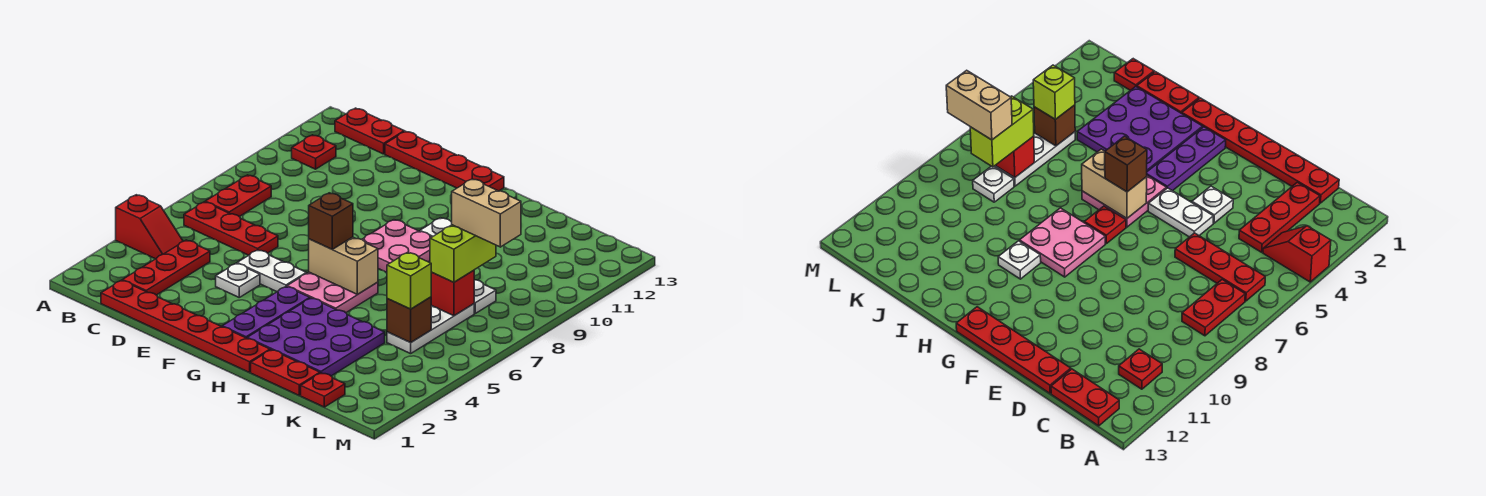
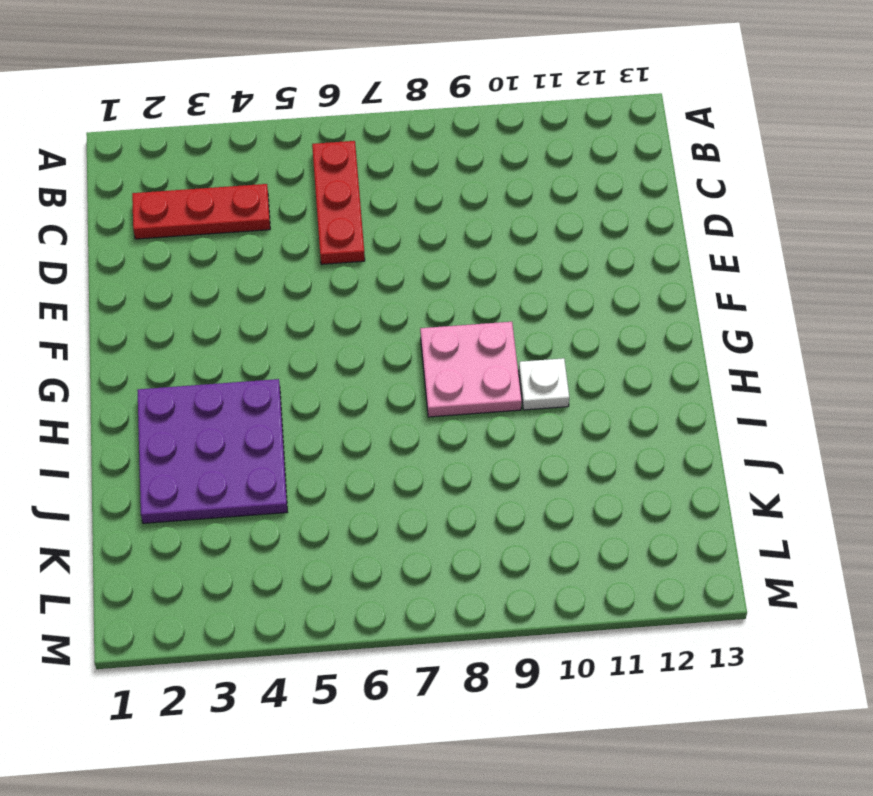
none -> red 1x2 slope [116,195,183,259]
none -> red 1x2 plate [205,175,271,217]
none -> red 1x1 plate [292,135,336,169]

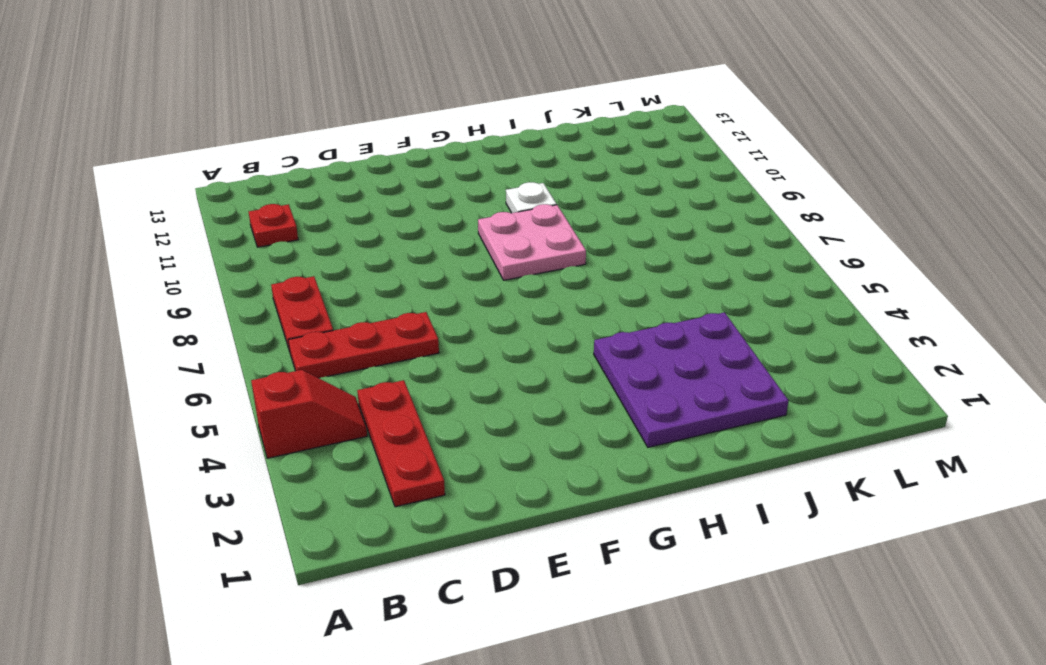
none -> red 1x2 plate [335,108,404,154]
none -> red 1x6 plate [101,280,270,372]
none -> red 1x4 plate [385,131,504,191]

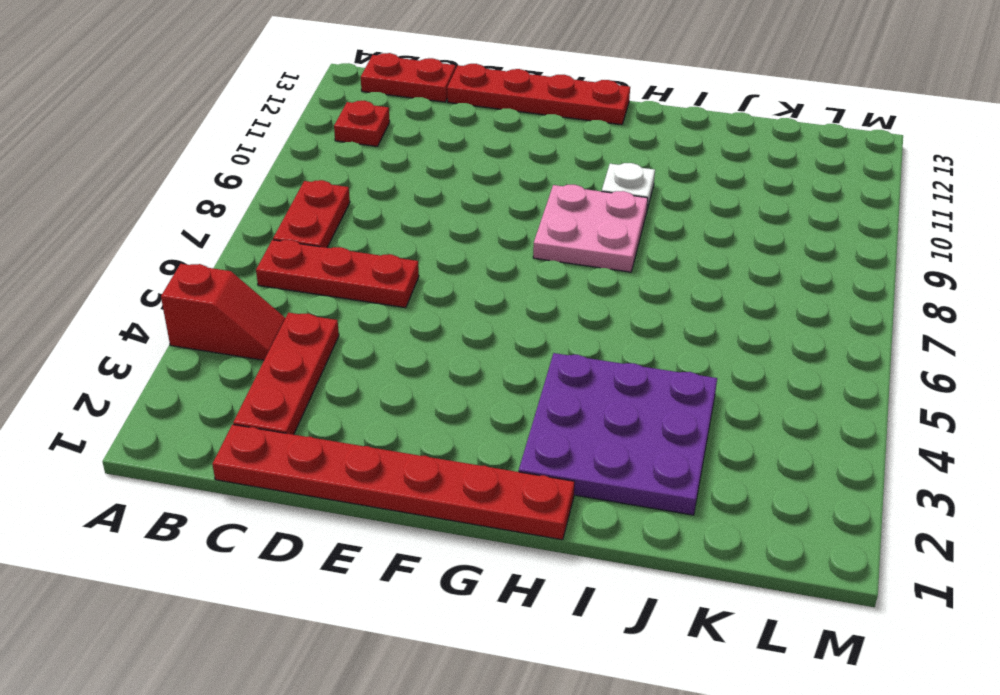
none -> white 1x1 plate [216,263,260,297]
none -> white 1x2 plate [237,250,306,292]
none -> purple 1x3 plate [222,287,310,338]

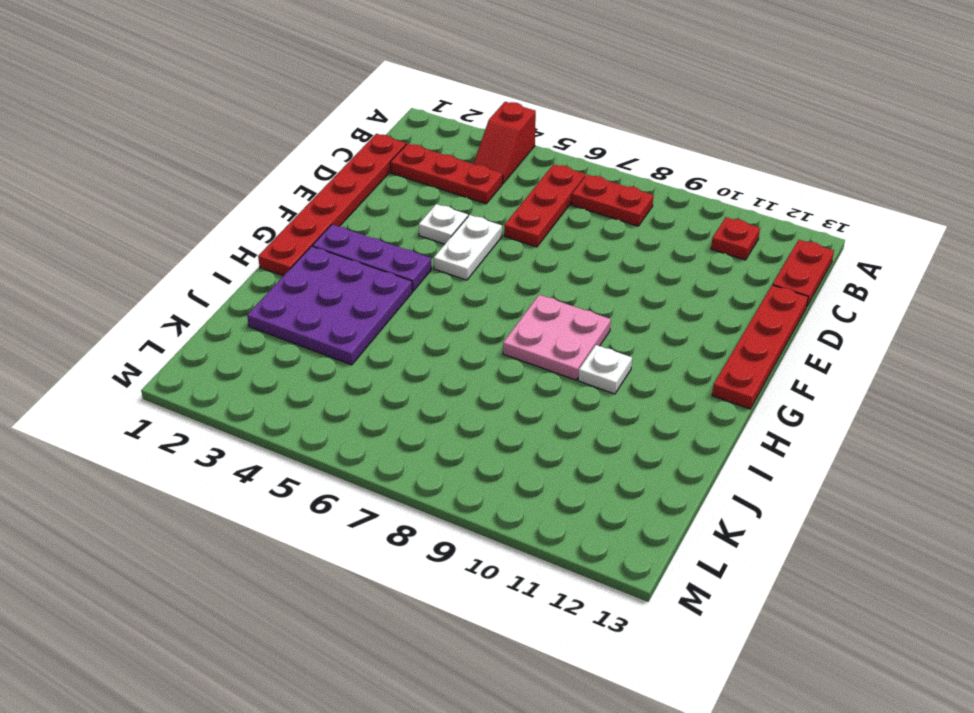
none -> pink 2x2 plate [287,272,378,313]
none -> red 1x1 plate [1084,206,1126,244]
none -> red 1x2 plate [251,350,320,396]

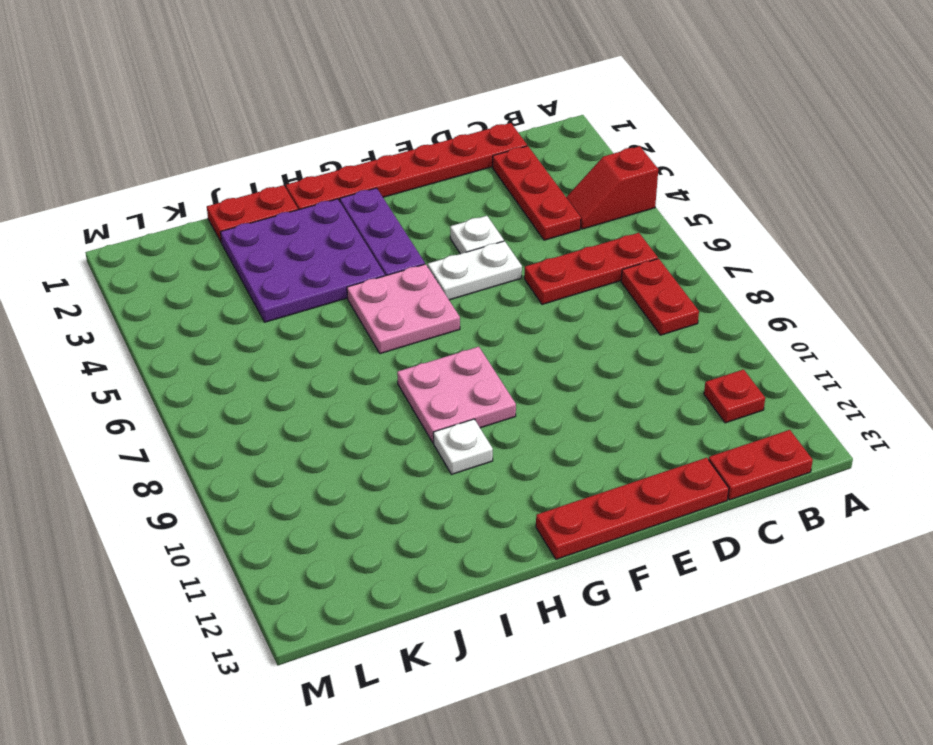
none -> red 1x1 plate [1084,206,1126,244]
none -> red 1x1 plate [301,373,345,407]
none -> white 1x3 plate [387,304,474,354]

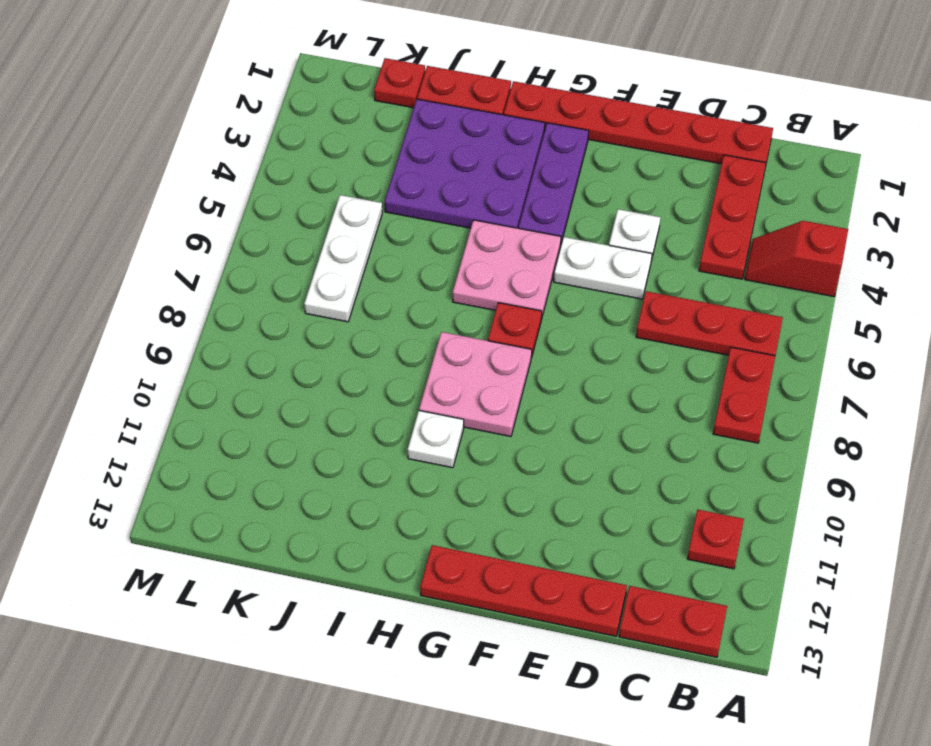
none -> white 1x1 plate [474,280,496,313]
none -> tan 1x2 brick [309,237,378,294]
none -> brown 1x1 brick [387,297,431,343]

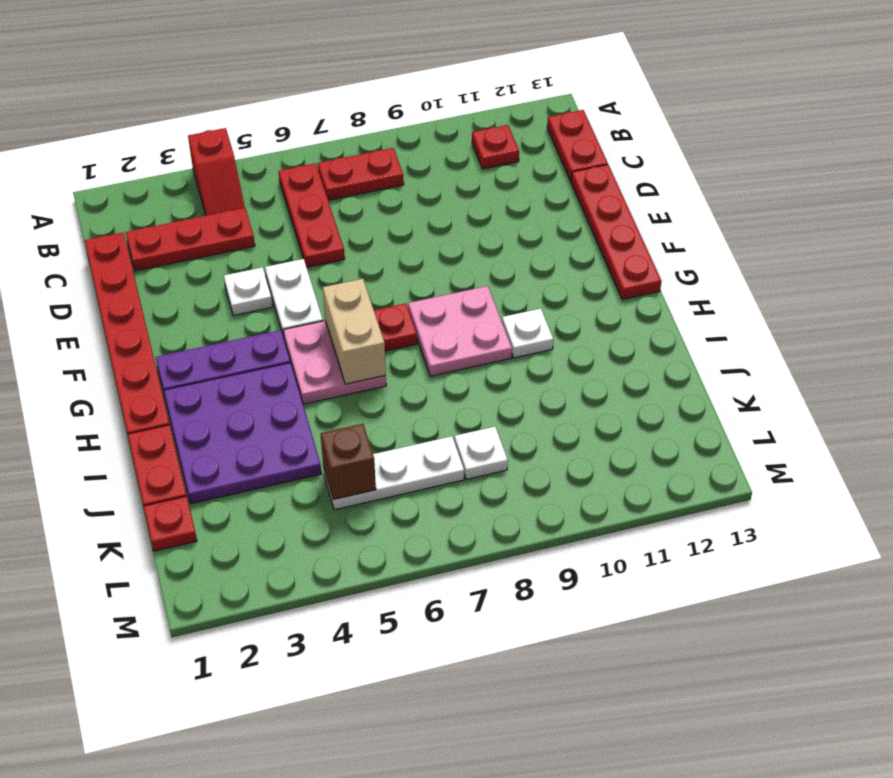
none -> red 1x1 brick [431,270,474,316]
none -> brown 1x1 brick [309,193,353,249]
none -> lime 1x1 brick [387,252,431,309]

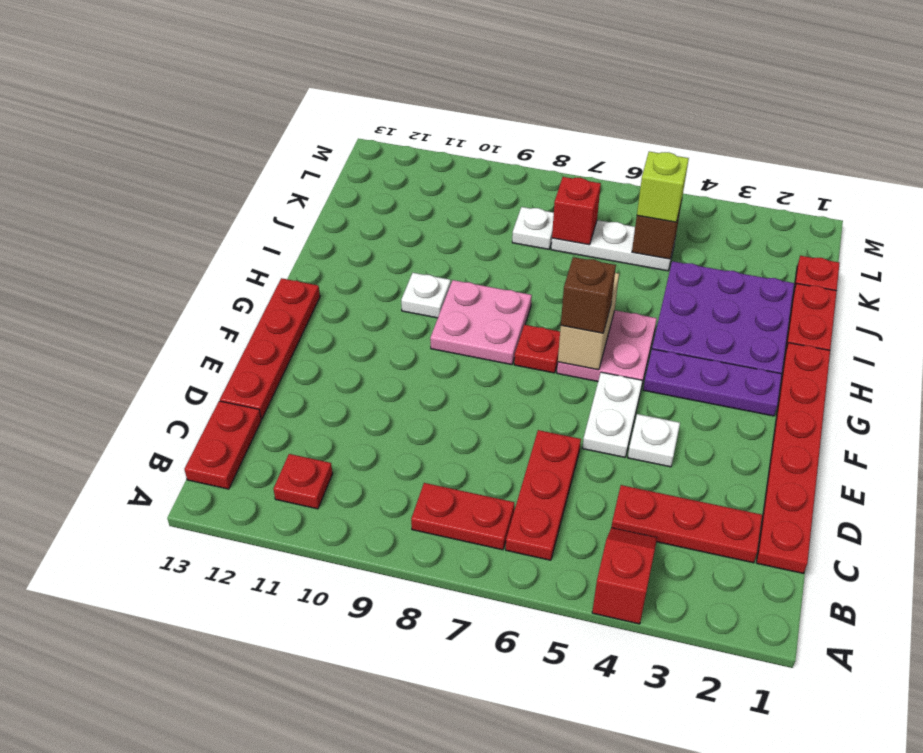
none -> lime 1x2 brick [430,225,496,282]
none -> tan 1x2 brick [452,179,521,247]

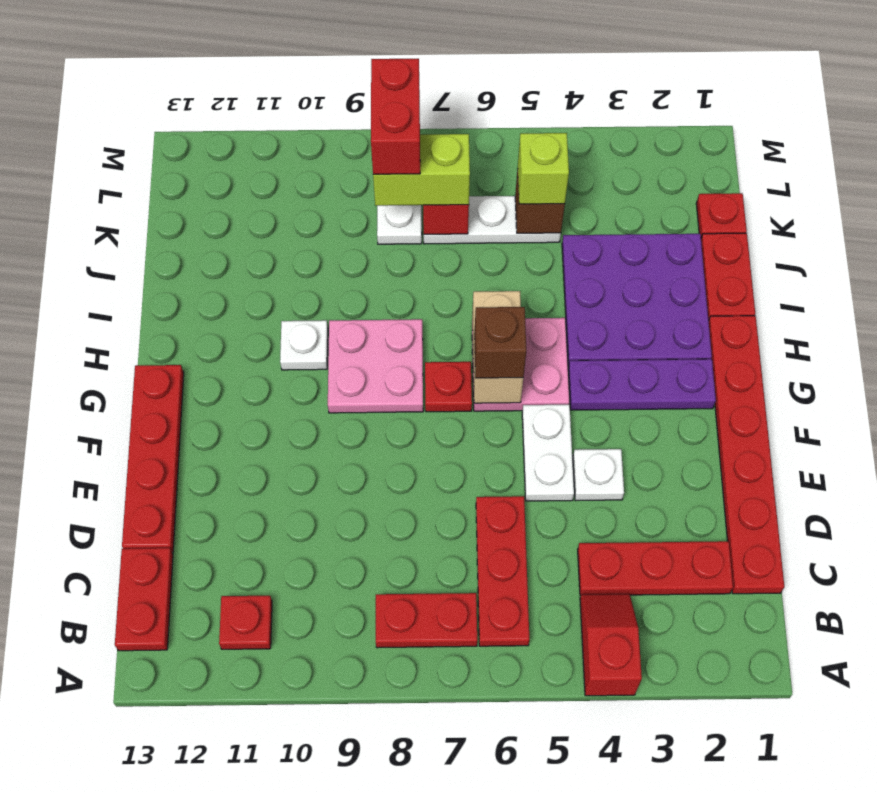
red 1x2 brick [371,59,420,174] -> tan 1x2 brick [452,179,521,247]

